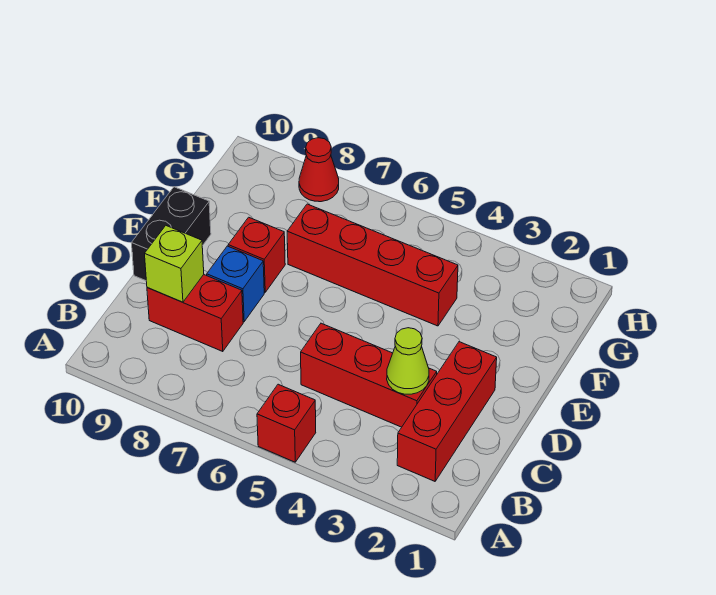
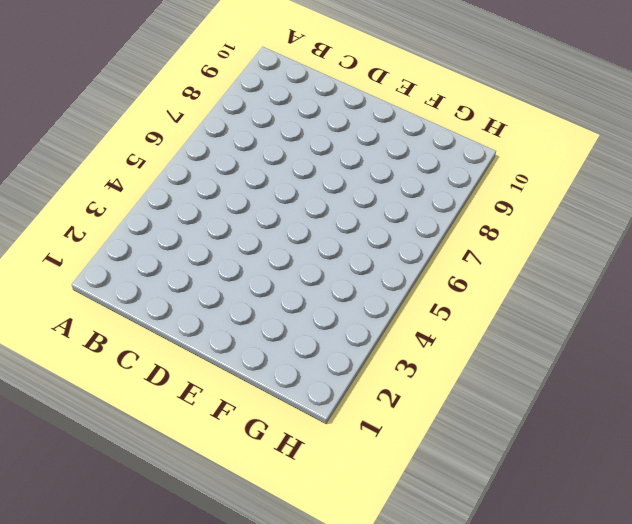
none -> red 1x1 brick [257,384,316,462]
none -> red 1x3 brick [397,342,497,481]

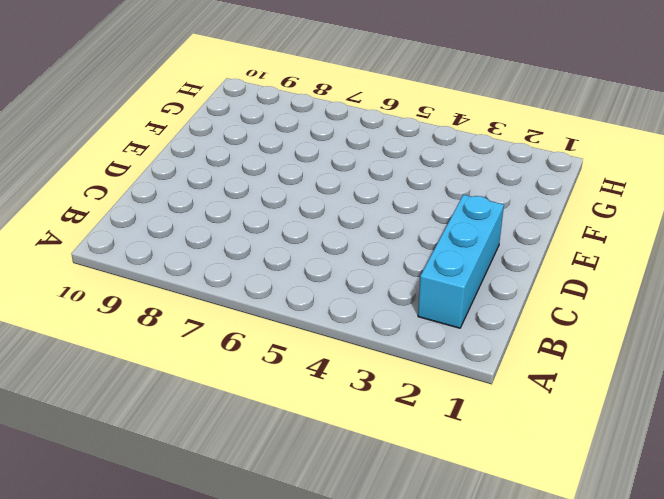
cyan 1x3 brick [418,195,504,328] -> red 1x3 brick [397,342,497,481]
none -> red 1x1 brick [257,384,316,462]
none -> red 1x3 brick [301,323,437,427]

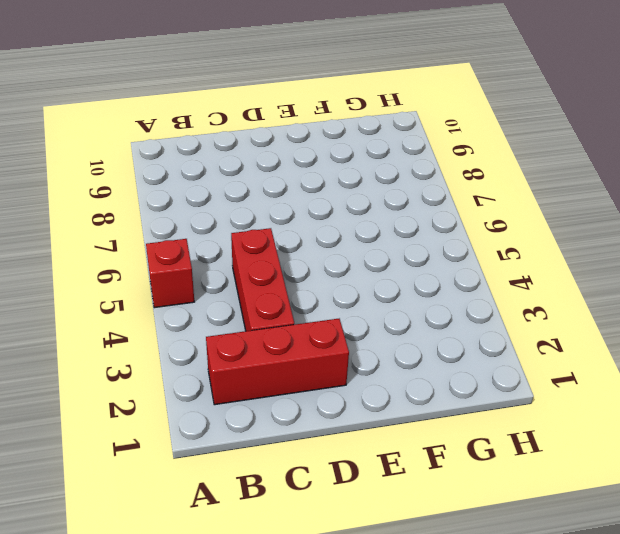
none -> red 1x2 brick [147,275,243,351]
none -> blue 1x1 brick [207,246,264,322]

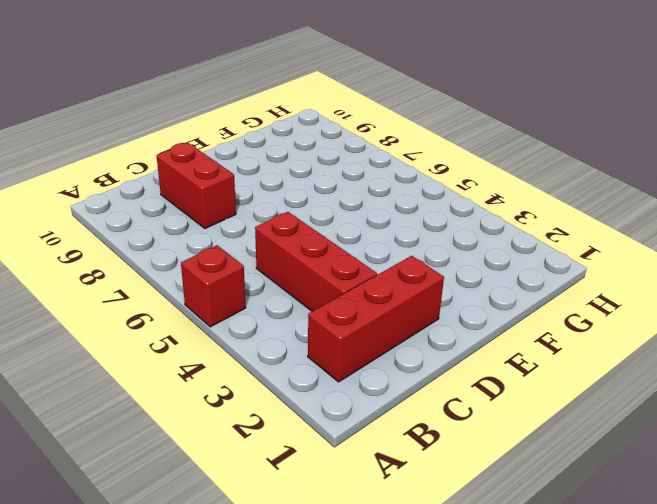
none -> blue 1x1 brick [207,246,264,322]
none -> black 1x2 brick [132,187,211,281]

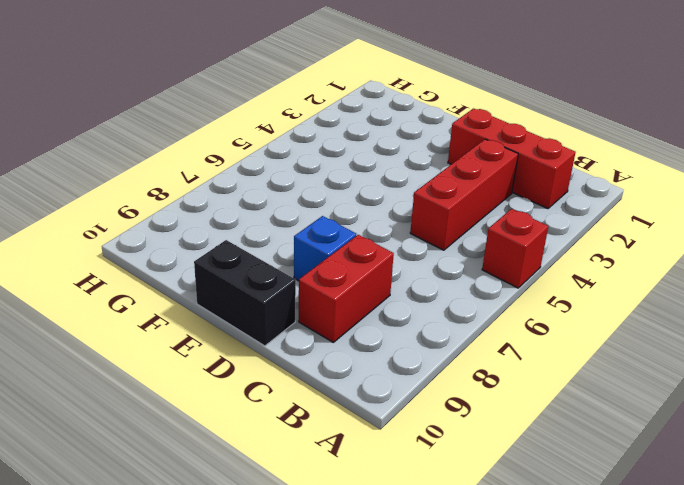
none -> red 1x1 brick [228,217,285,292]
none -> red 1x4 brick [287,204,458,326]

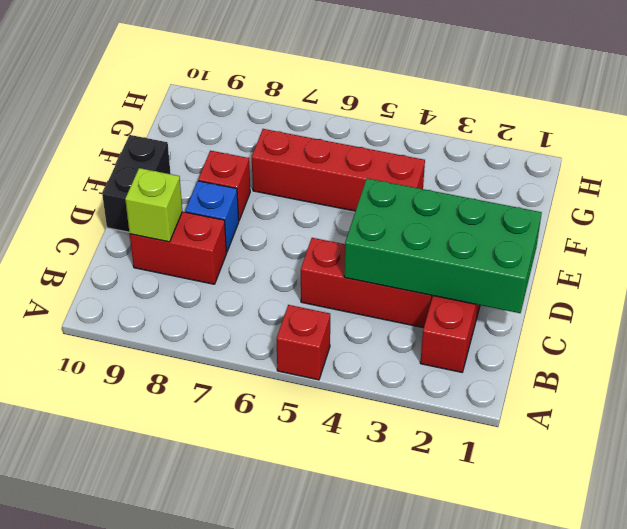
green 2x4 brick [344,178,542,313] -> lime 1x1 cone [387,328,429,394]
none -> red 1x1 cone [299,138,339,202]

